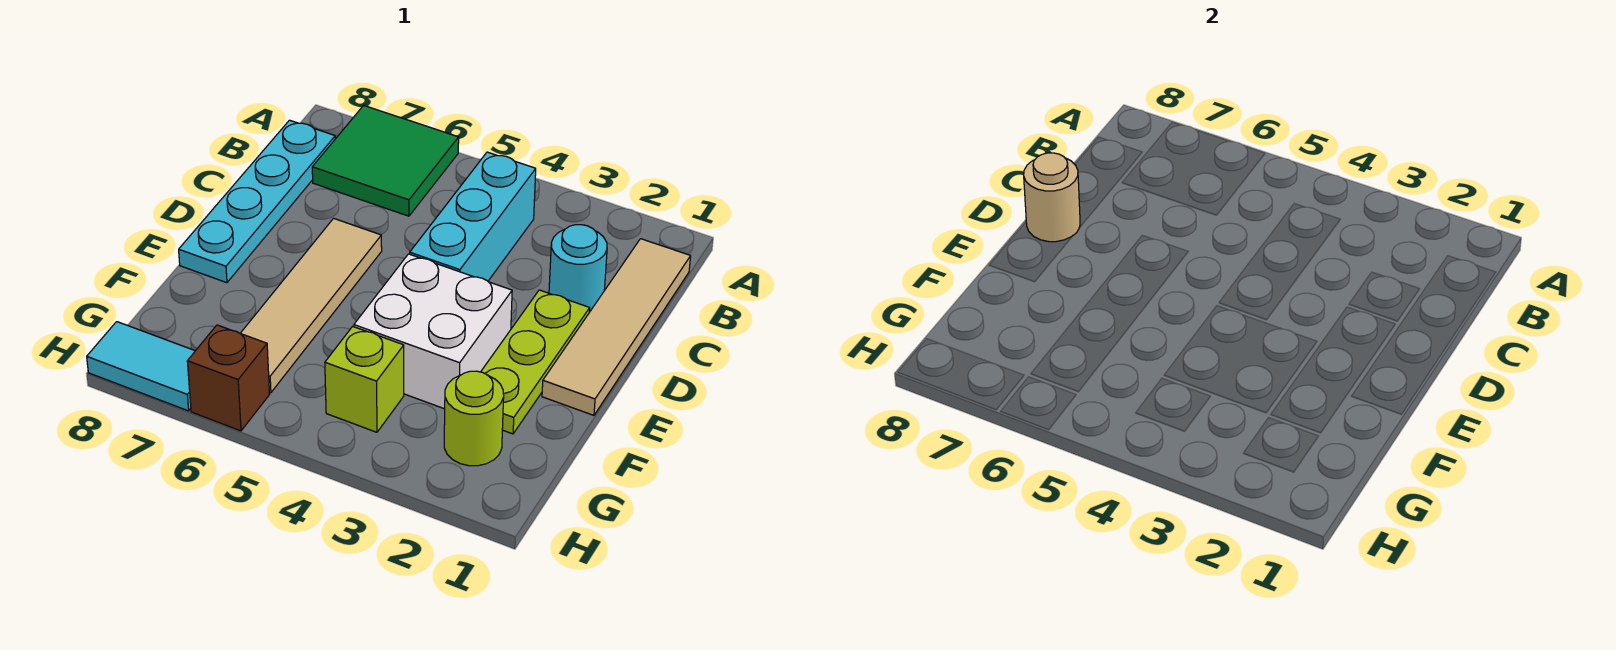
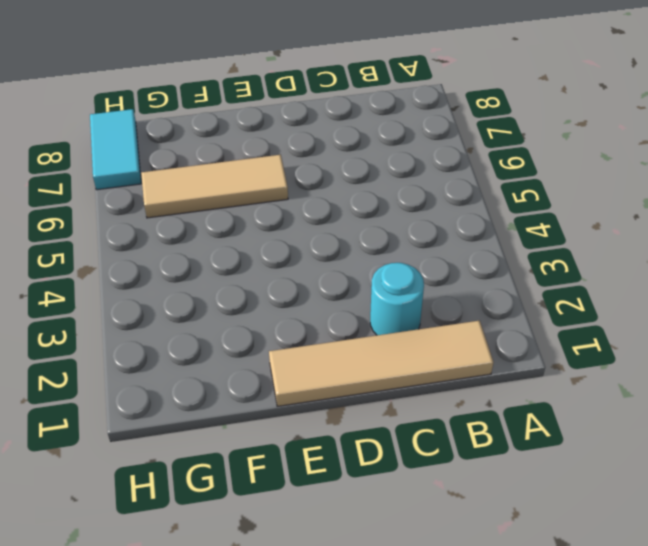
tan 1x3 tile [141,155,288,218] -> tan 1x4 tile [240,218,382,393]
none -> green 2x2 tile [312,105,459,216]
none -> cyan 1x3 brick [410,152,536,281]
none -> cyan 1x4 plate [179,120,335,283]

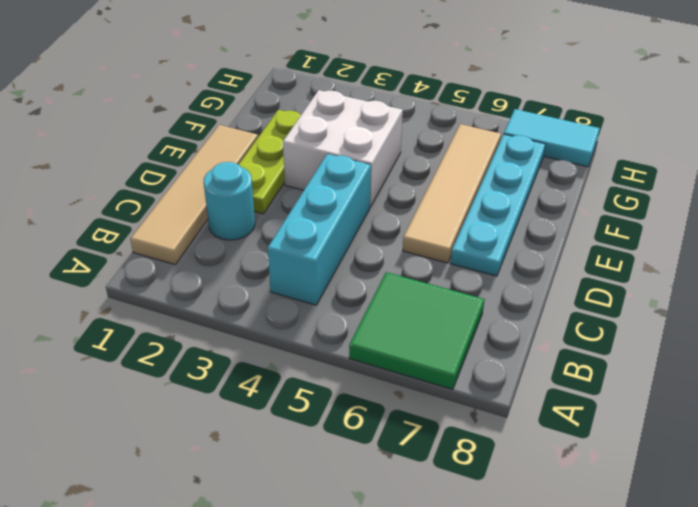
cyan 1x4 plate [450,134,545,276] -> cyan 1x4 plate moved to [179,120,335,283]
none -> lime 1x1 round brick [444,371,504,466]
none -> lime 1x1 brick [325,326,404,432]
none -> brown 1x1 brick [187,325,270,431]

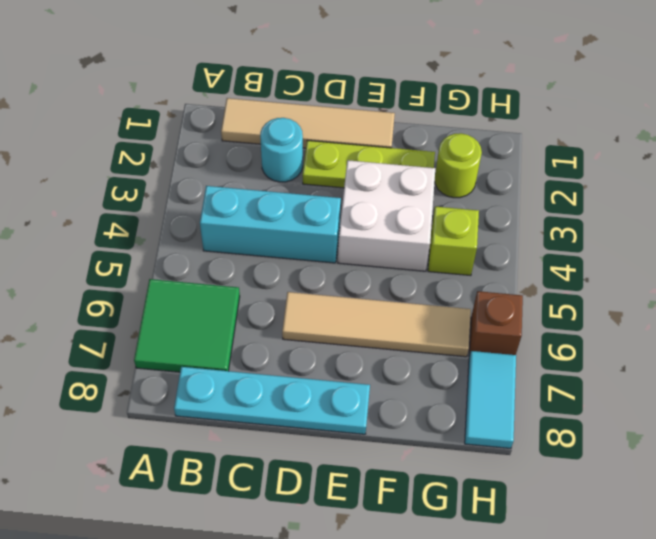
none -> tan 1x1 round brick [1024,153,1080,242]

